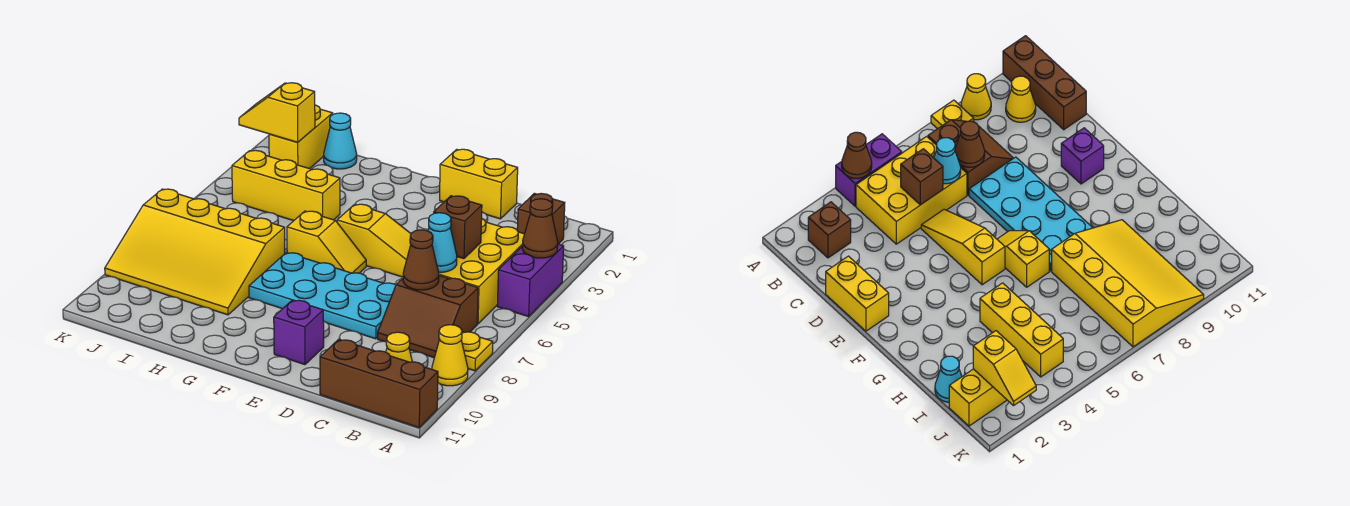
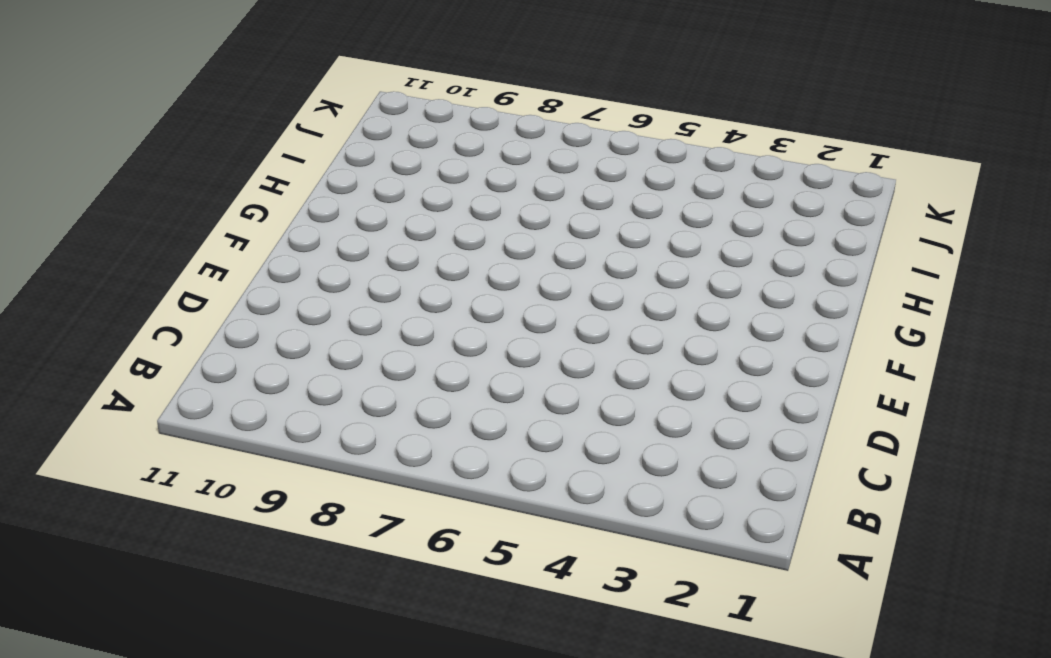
none -> purple 1x2 brick [497,244,564,317]
none -> yellow 1x1 plate [461,332,493,371]
none -> yellow 1x1 cone [432,325,468,386]

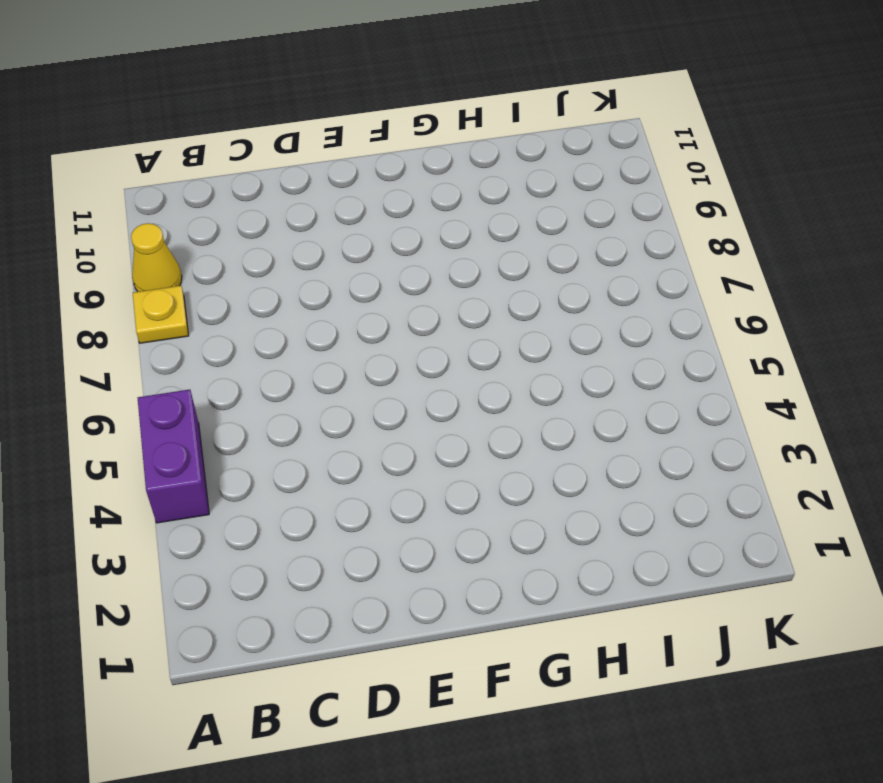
none -> brown 1x3 brick [320,339,438,428]
none -> brown 1x1 brick [517,193,565,244]
none -> yellow 2x3 brick [439,219,524,324]

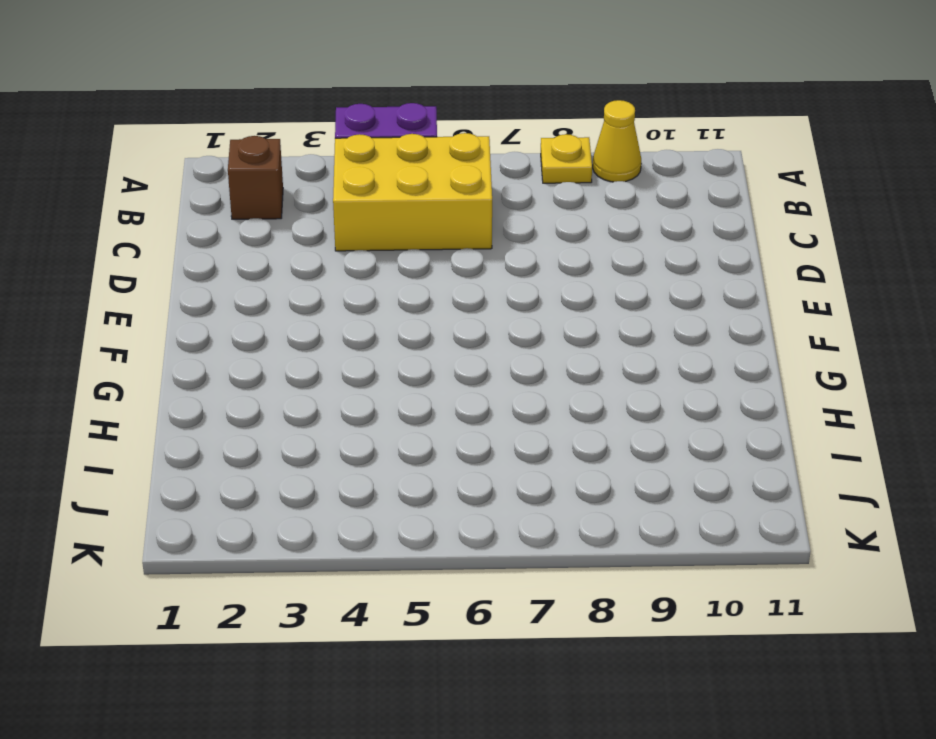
none -> brown 1x3 brick [320,339,438,428]
none -> brown 2x2 slope [378,276,478,358]
none -> yellow 1x1 cone [386,332,412,362]

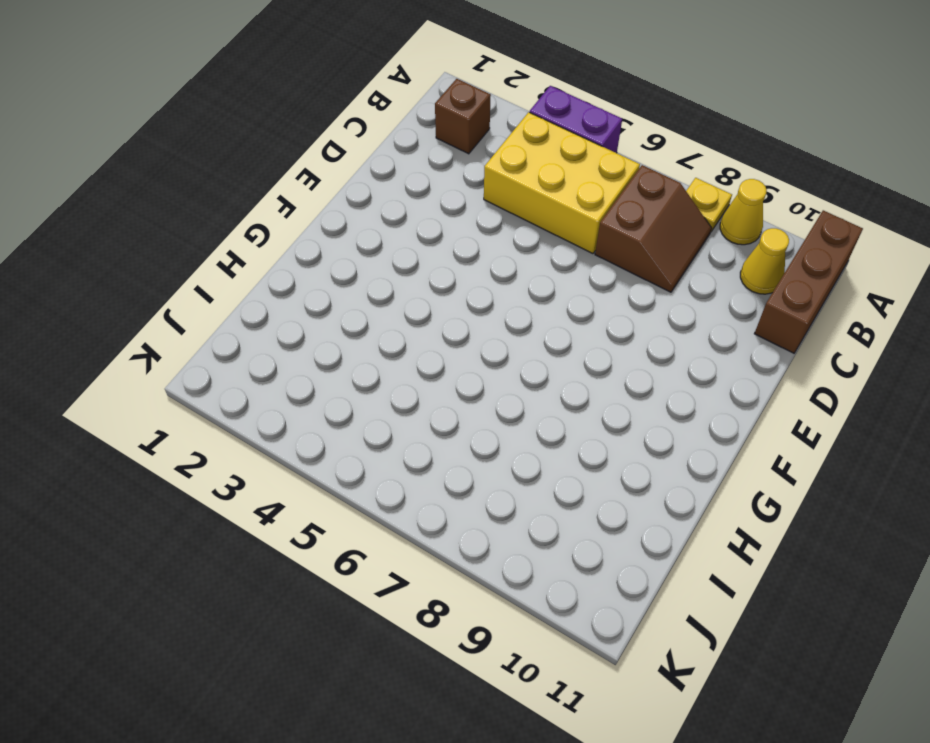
none -> yellow 1x2 brick [440,149,518,219]
none -> yellow 1x3 slope [337,204,411,277]
none -> cyan 2x4 plate [249,253,396,339]

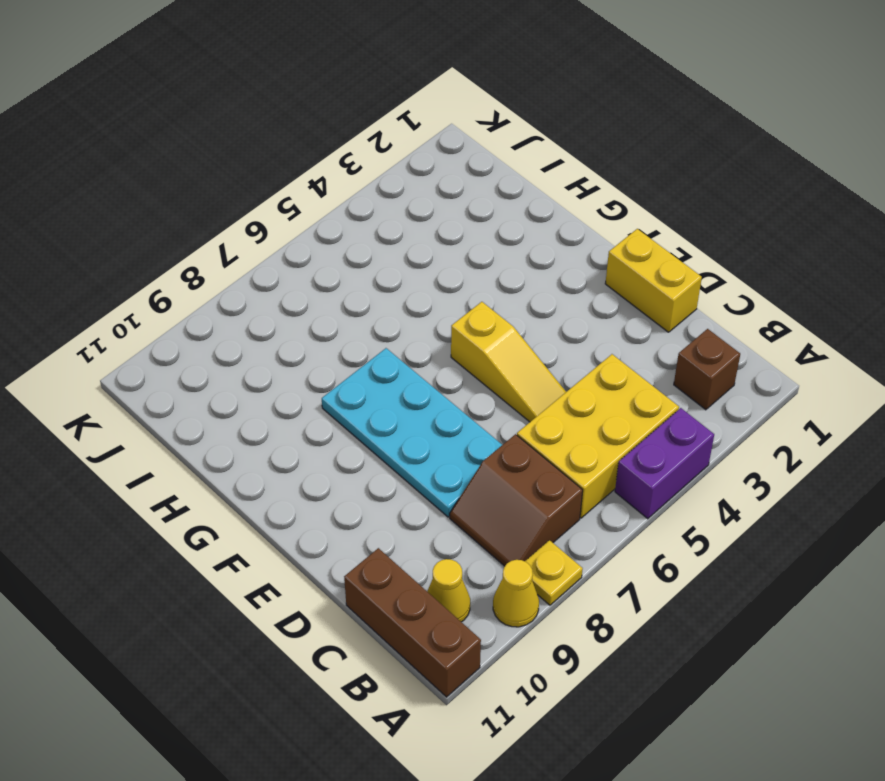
none -> purple 1x1 brick [274,300,324,365]
none -> yellow 1x2 slope [287,211,366,273]
none -> yellow 1x3 brick [232,150,340,221]

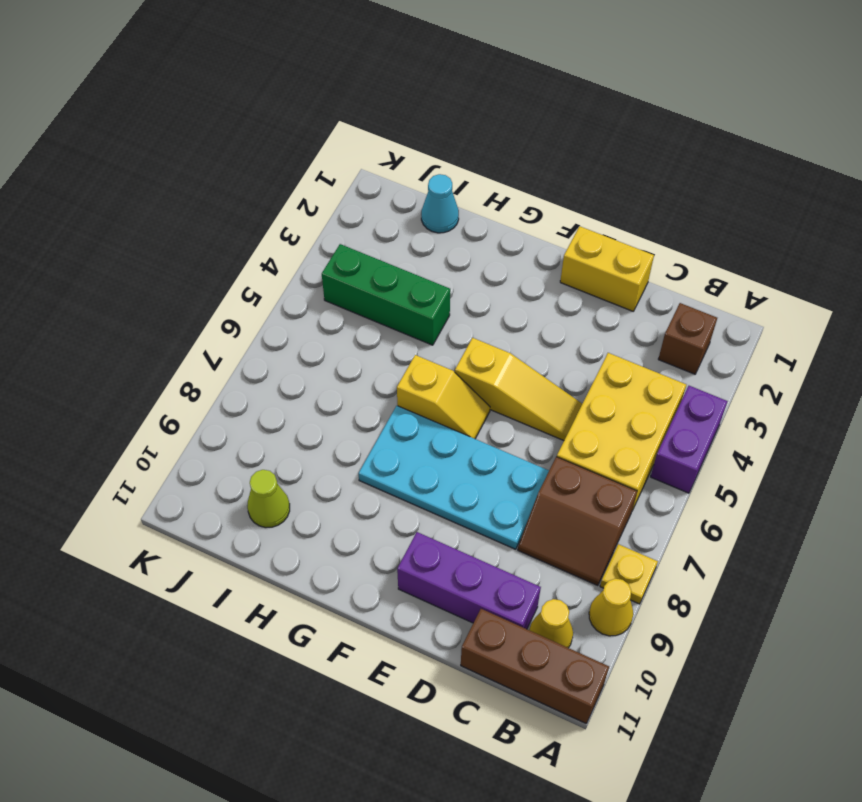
purple 1x3 brick [397,532,541,629] -> purple 1x1 brick [274,300,324,365]
green 1x3 brick [322,244,450,345] -> yellow 1x3 brick [232,150,340,221]
lime 1x1 cone [247,470,290,528] -> none
none -> yellow 3x4 slope [105,189,285,315]
none -> yellow 1x2 brick [269,105,333,169]
none -> brown 1x1 cone [522,199,558,258]

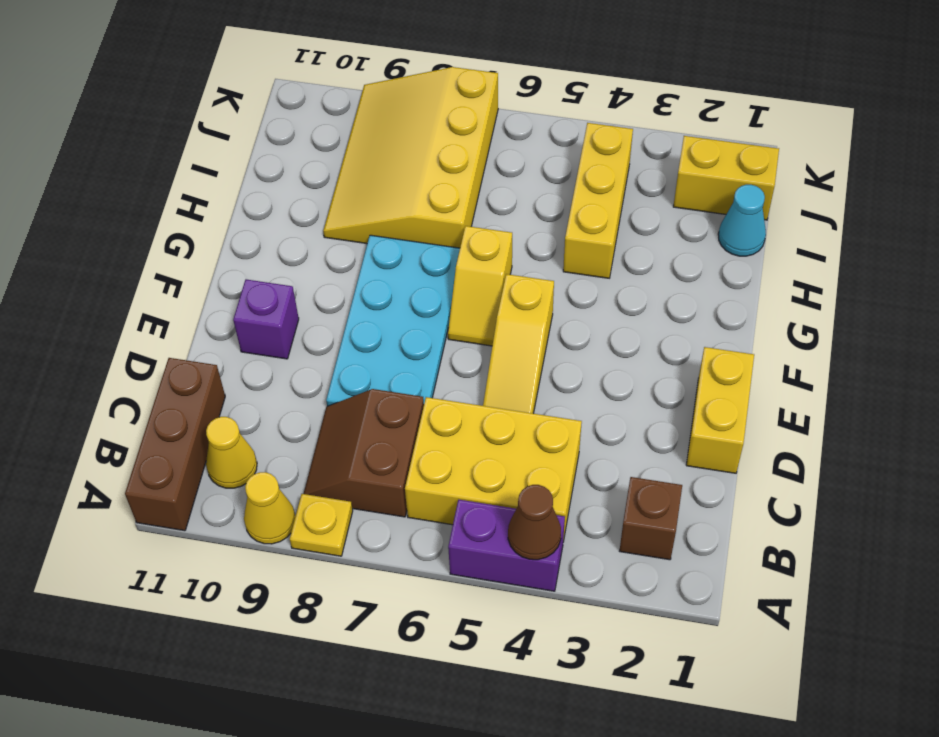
none -> brown 1x1 brick [434,196,482,259]
none -> cyan 1x1 cone [428,213,457,272]
none -> brown 1x1 cone [403,230,439,290]

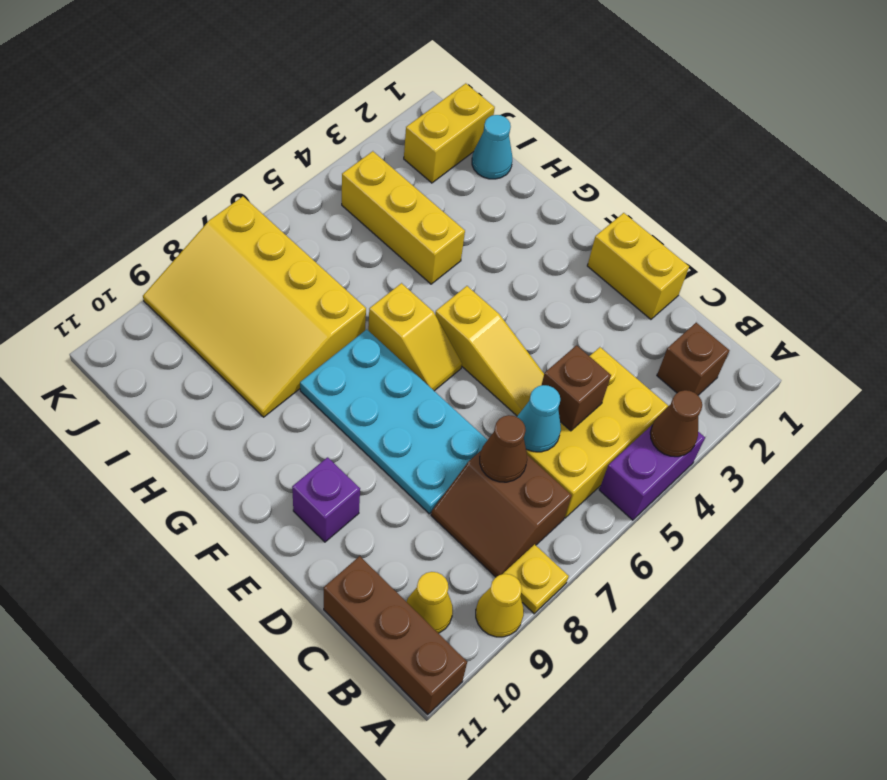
none -> yellow 1x2 slope [239,83,315,142]

